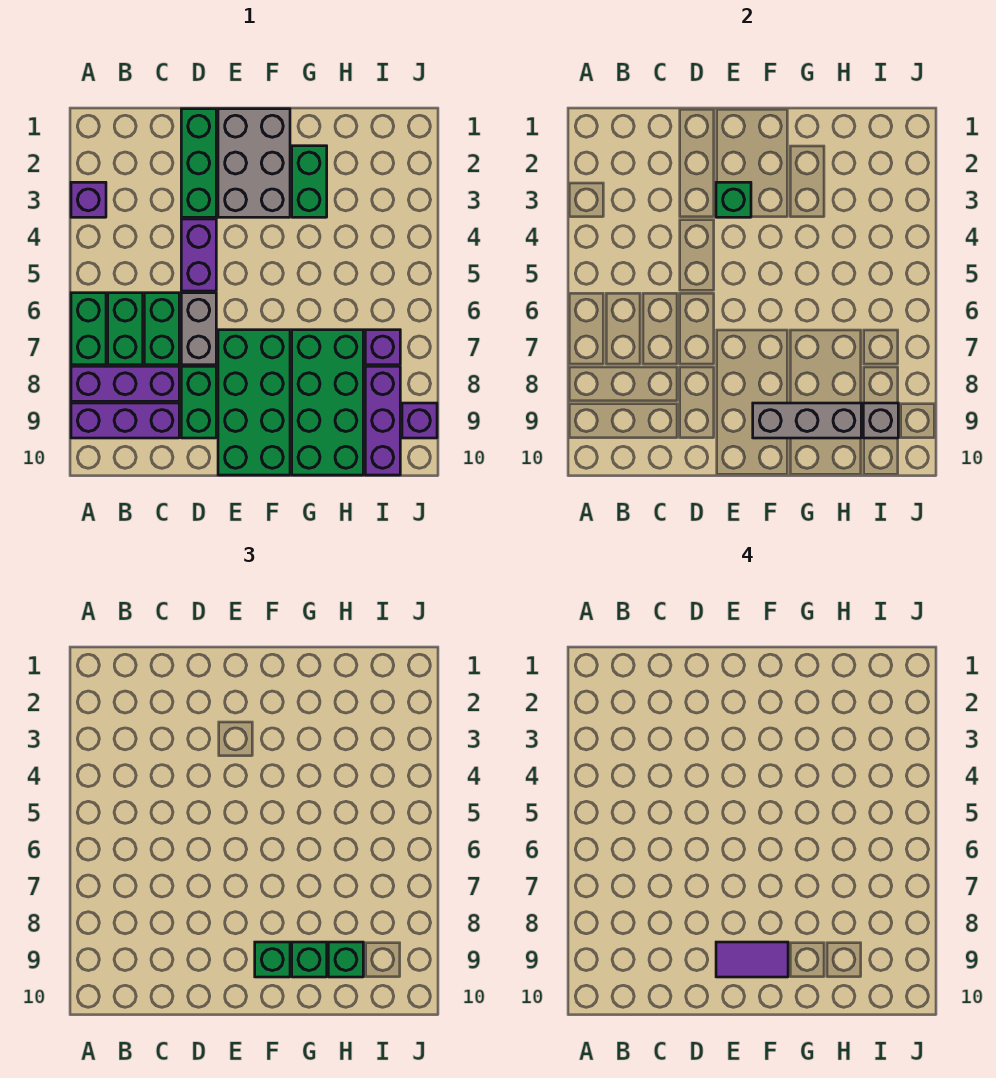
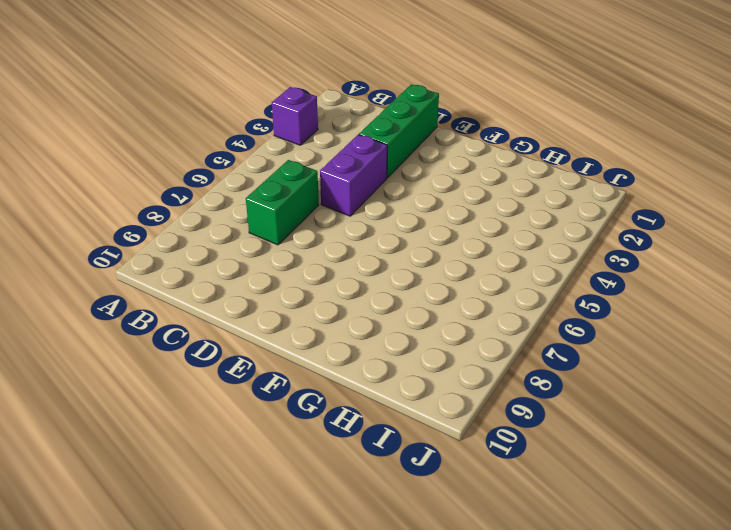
none -> green 1x2 brick [71,293,106,365]
none -> purple 1x3 brick [71,366,179,401]
none -> purple 1x3 brick [71,403,179,438]

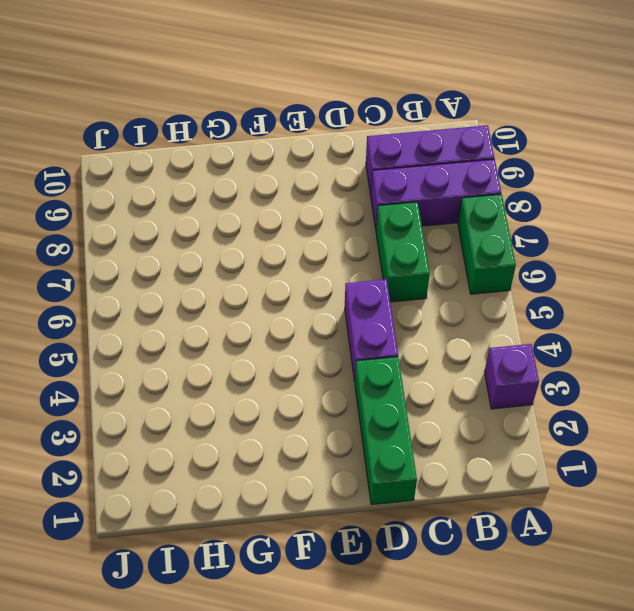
none -> green 1x2 brick [108,293,143,365]
none -> grey 1x2 brick [181,293,216,365]
none -> green 1x2 brick [181,366,216,438]

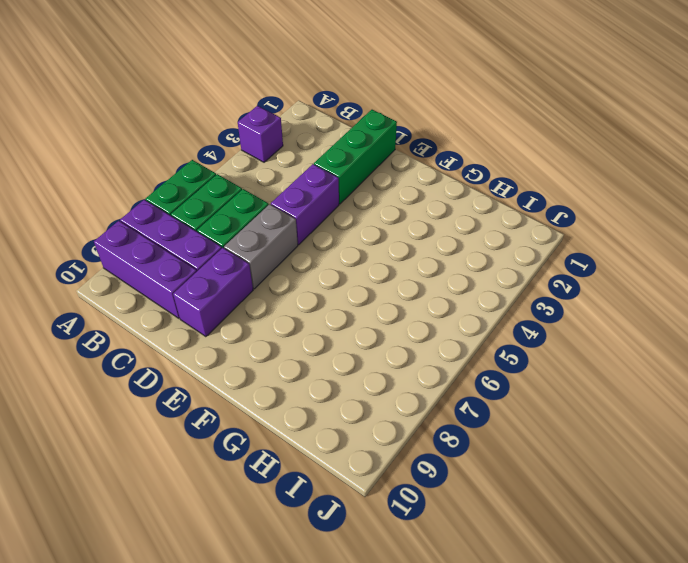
purple 1x2 brick [173,248,253,337] -> green 1x2 brick [181,366,216,438]
none -> grey 2x3 brick [218,109,290,217]
none -> green 2x4 brick [218,330,290,475]
none -> green 1x2 brick [292,146,327,217]

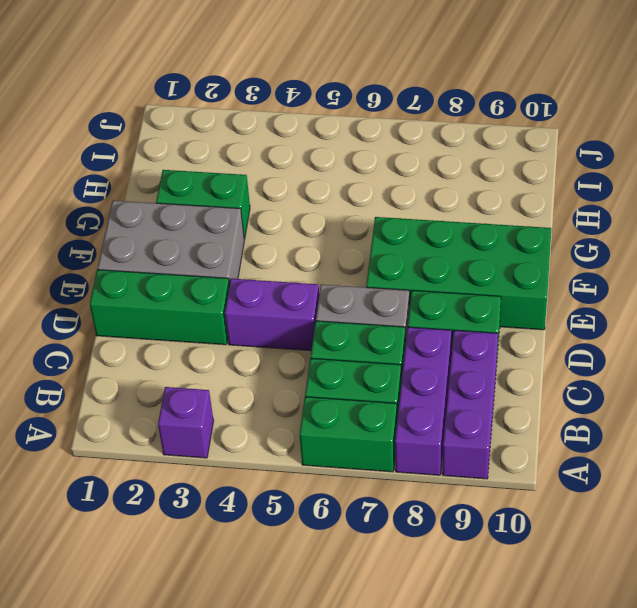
none -> green 2x4 brick [292,330,363,475]
none -> purple 1x1 brick [365,330,400,365]
none -> purple 1x3 brick [365,366,400,475]

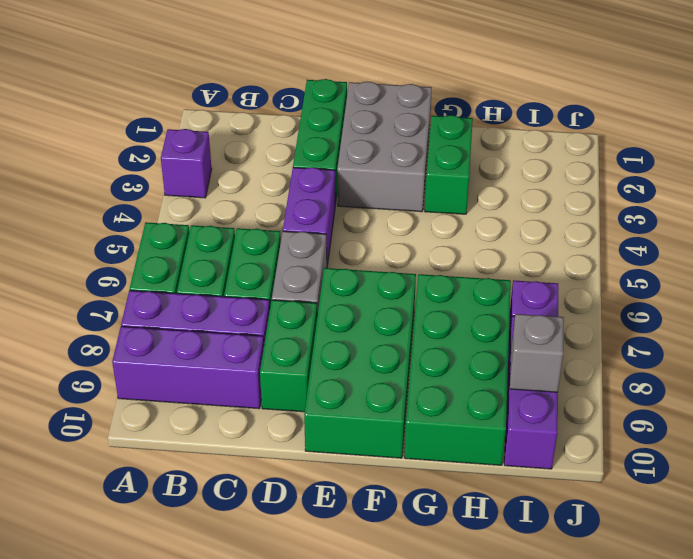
none -> purple 1x1 brick [402,403,437,438]
none -> green 1x1 brick [716,182,751,217]
none -> grey 1x3 brick [753,403,861,438]

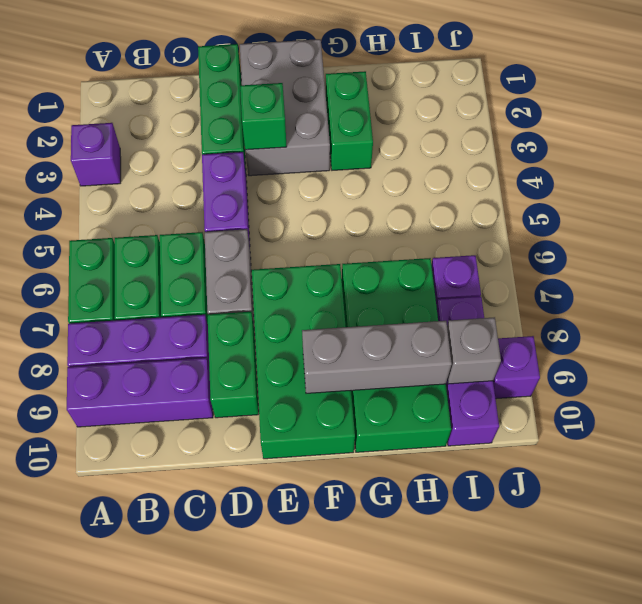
none -> green 1x1 brick [255,942,290,977]
none -> green 1x1 brick [292,942,327,977]
none -> green 1x1 brick [328,942,363,977]

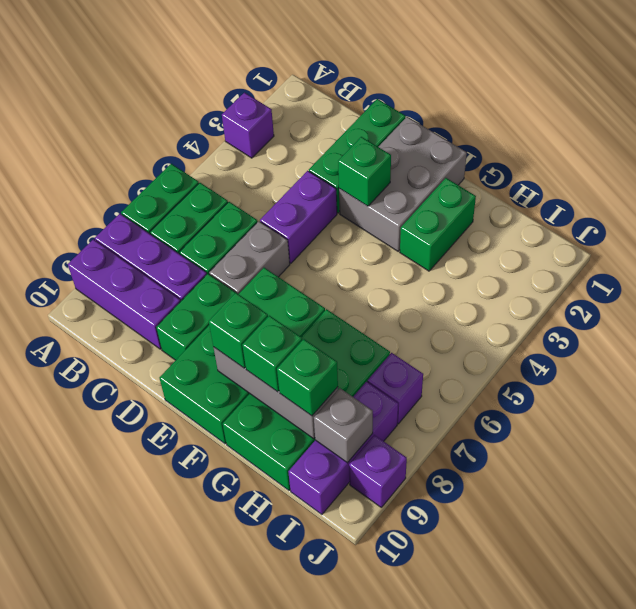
none -> purple 1x2 tile [716,942,788,977]

